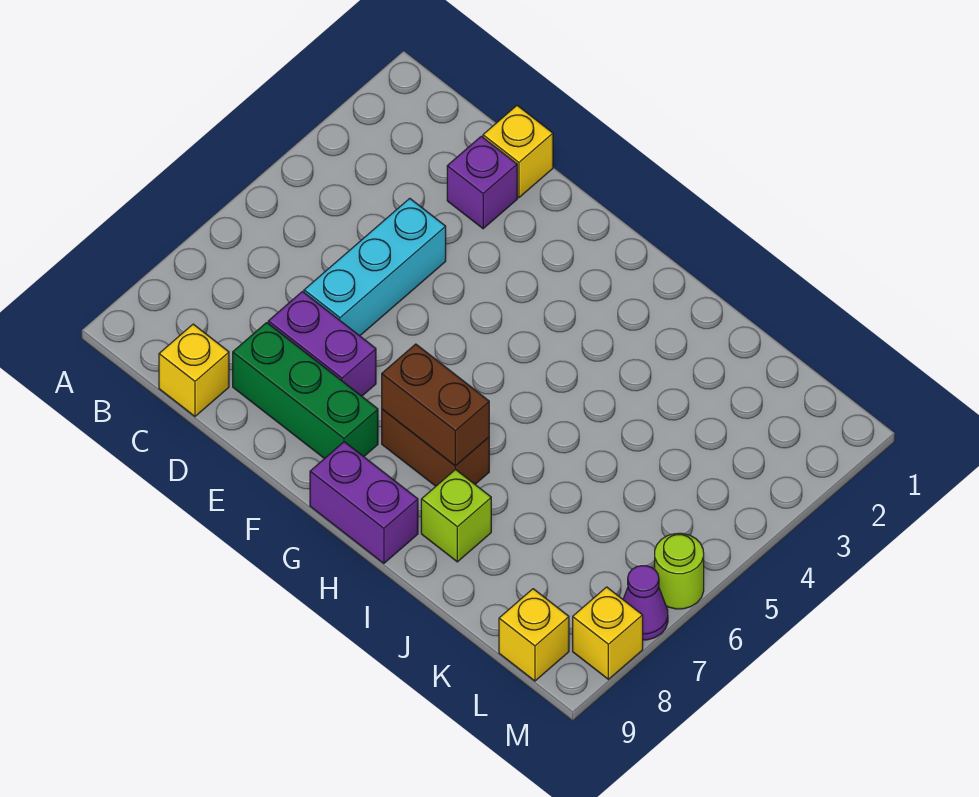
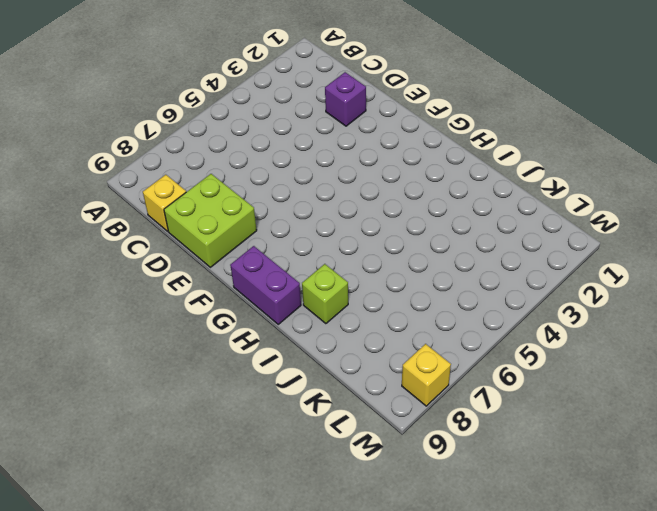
lime 2x2 brick [164,174,257,267] -> green 1x3 brick [233,323,378,459]
none -> yellow 1x1 brick [483,105,553,198]
none -> cyan 1x3 brick [304,198,446,336]
none -> purple 1x2 brick [268,292,376,396]

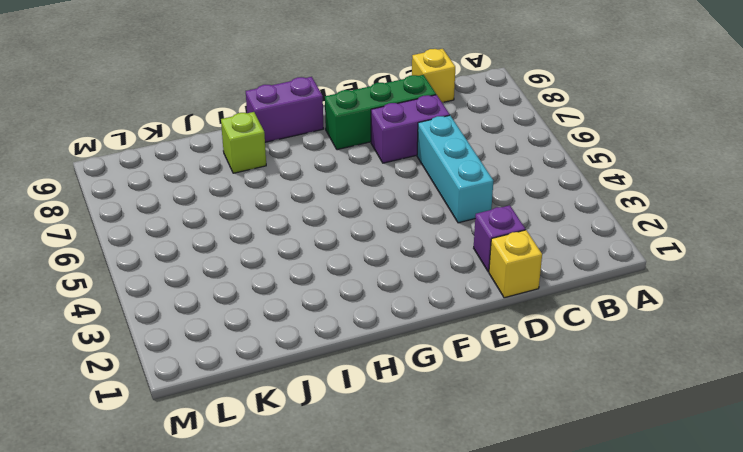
none -> brown 1x2 brick [382,409,489,486]
none -> yellow 1x1 brick [499,589,569,681]
none -> lime 1x1 round brick [655,533,704,609]

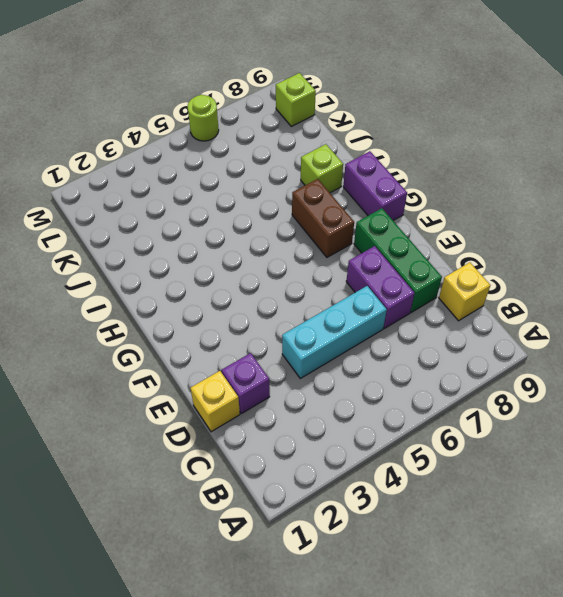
lime 1x1 brick [276,73,316,126] -> yellow 1x1 brick [499,589,569,681]
none -> purple 1x1 cone [623,566,668,640]
none -> yellow 1x1 brick [573,587,643,679]
none -> brown 1x2 brick [382,344,489,466]

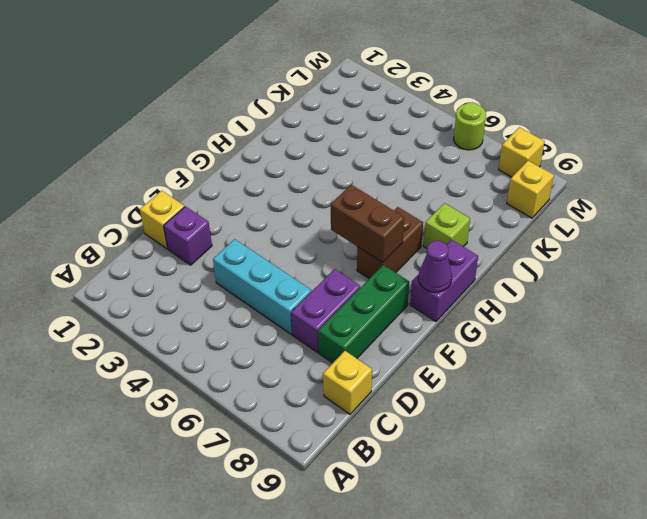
brown 1x2 brick [331,185,404,263] -> brown 1x2 brick turned to [382,344,489,466]
purple 1x1 cone [418,241,452,292] -> purple 1x1 cone moved to [623,566,668,640]

